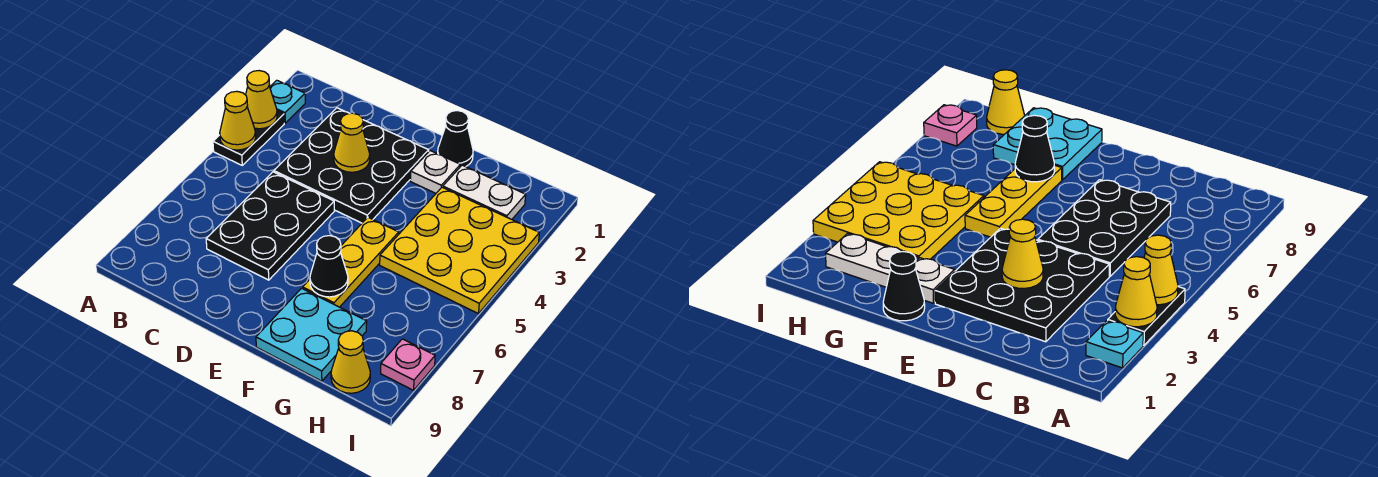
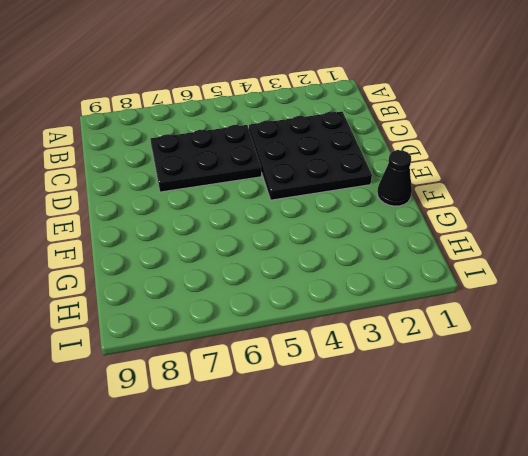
none -> cyan 1x1 plate [270,80,305,123]
none -> black 1x2 plate [213,111,284,165]
none -> white 1x1 plate [410,151,460,193]

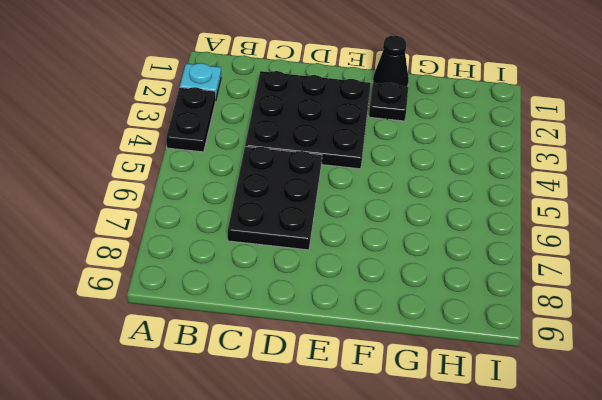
black 1x1 plate [369,83,408,121] -> white 1x1 plate [410,151,460,193]
none -> yellow 1x3 plate [303,217,399,307]
none -> cyan 2x2 plate [256,288,367,381]
none -> white 1x2 plate [443,165,526,219]

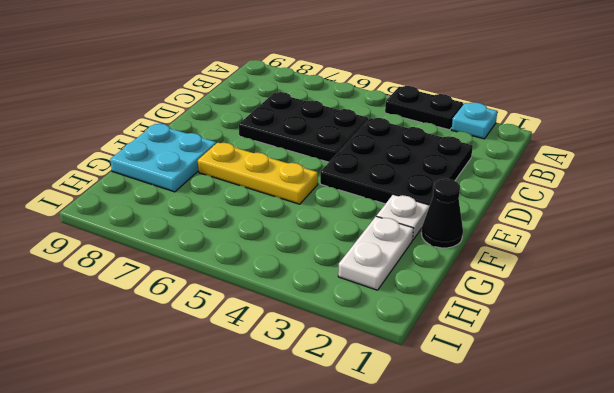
none -> yellow 3x3 plate [380,187,539,314]
none -> yellow 1x1 cone [331,331,370,393]
none -> pink 1x1 plate [381,339,435,390]

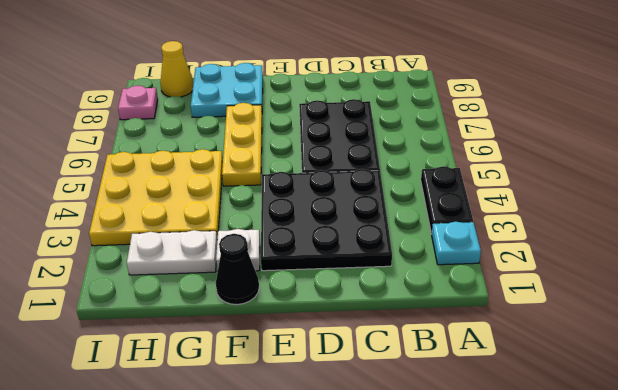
none -> yellow 1x1 cone [246,71,277,129]
none -> yellow 1x1 cone [220,91,256,150]
none -> yellow 1x1 cone [334,113,370,172]

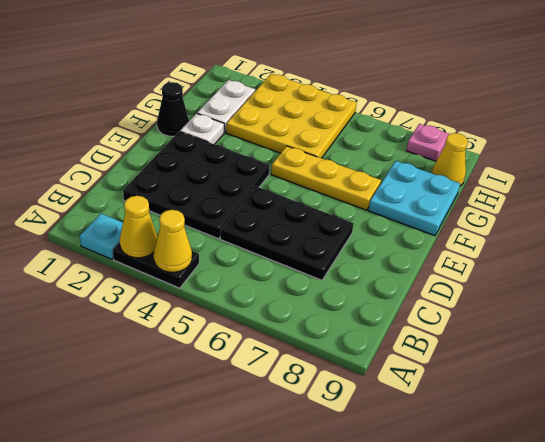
none -> yellow 1x1 cone [334,113,370,172]
none -> black 1x1 cone [310,236,348,297]

